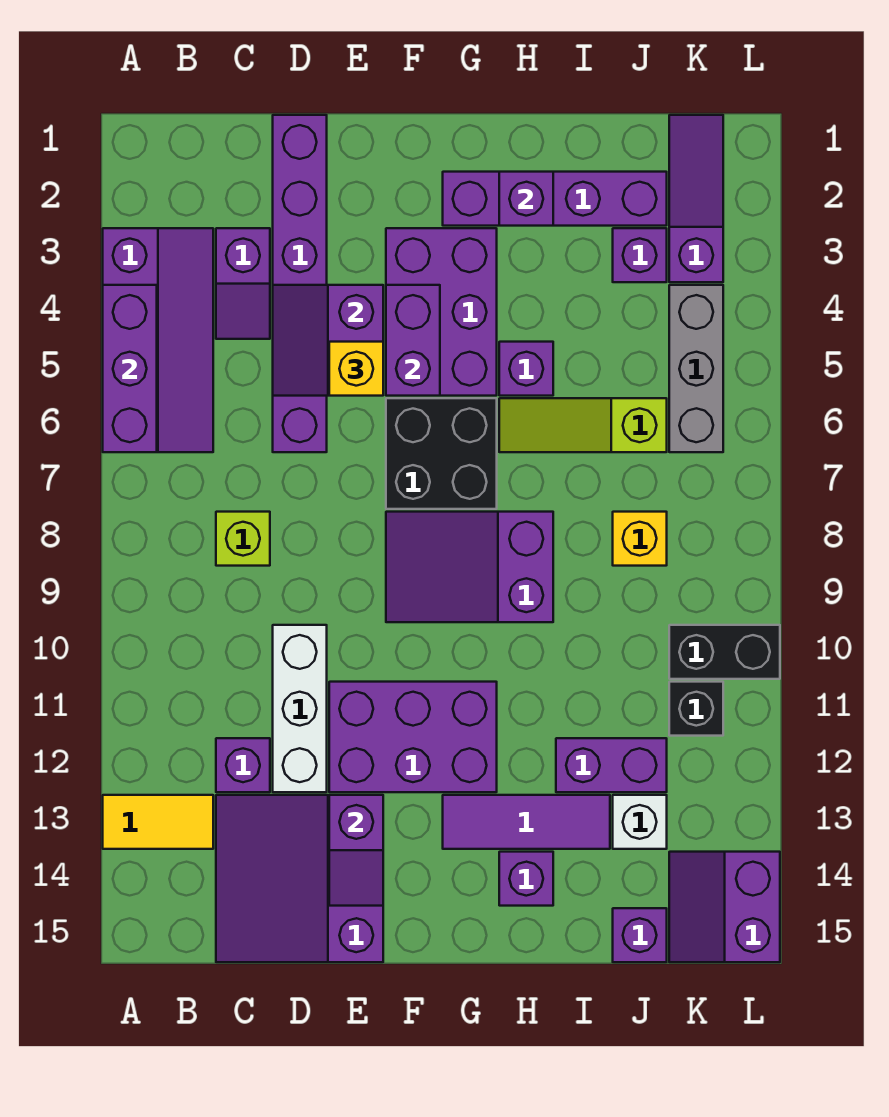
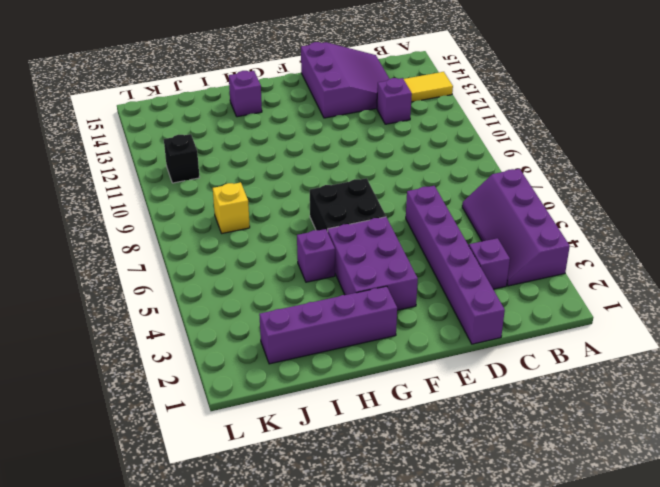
none -> lime 1x1 brick [216,512,270,566]
none -> white 1x3 brick [273,625,327,792]
none -> purple 2x3 brick [329,682,497,792]
none -> purple 2x3 slope [386,512,553,622]

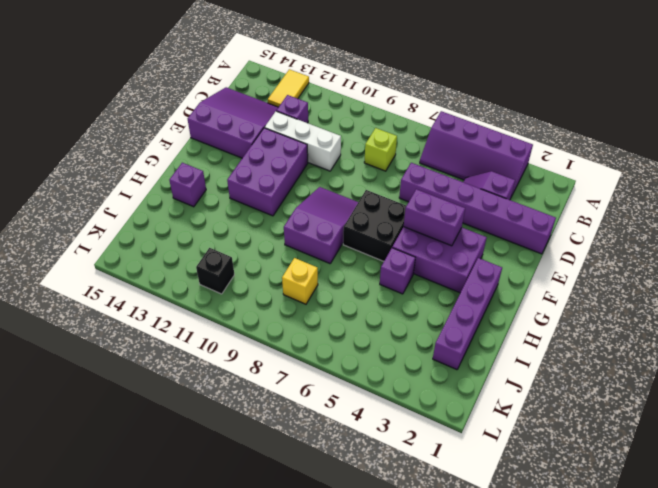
none -> purple 1x3 tile [443,795,610,849]
none -> lime 1x3 slope [499,398,667,452]
none -> purple 1x2 brick [556,738,667,792]
none -> purple 1x1 brick [613,228,667,282]

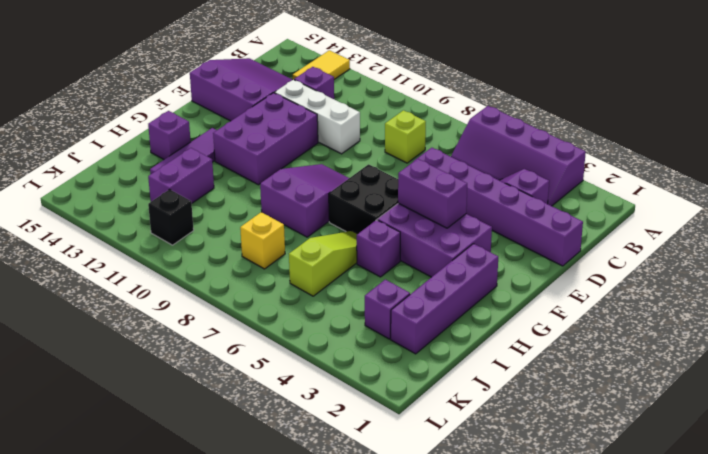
none -> white 1x1 brick [613,795,667,849]
none -> purple 1x1 brick [613,908,667,962]
none -> purple 1x3 slope [669,115,723,282]
none -> grey 1x3 brick [669,285,723,452]

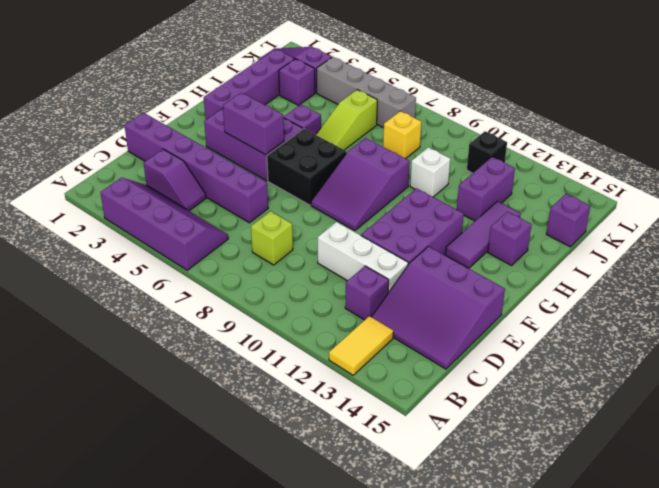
white 1x1 brick [410,147,450,197] -> white 1x1 brick moved to [613,795,667,849]
grey 1x4 brick [316,57,416,128] -> grey 1x3 brick [669,285,723,452]
none -> black 1x2 brick [669,625,780,679]
none -> purple 2x2 slope [669,852,780,962]
none -> purple 1x3 brick [103,285,157,452]
none -> purple 2x2 slope [273,285,383,396]

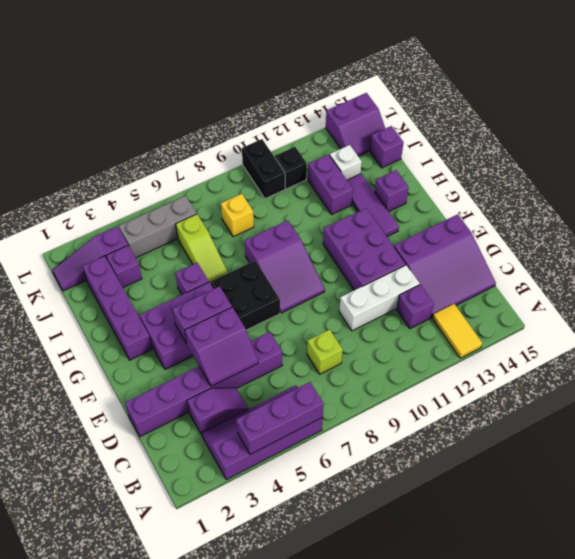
none -> purple 1x2 slope [329,795,383,906]
none -> purple 1x1 brick [499,172,553,226]
none -> yellow 1x1 brick [329,342,383,396]

